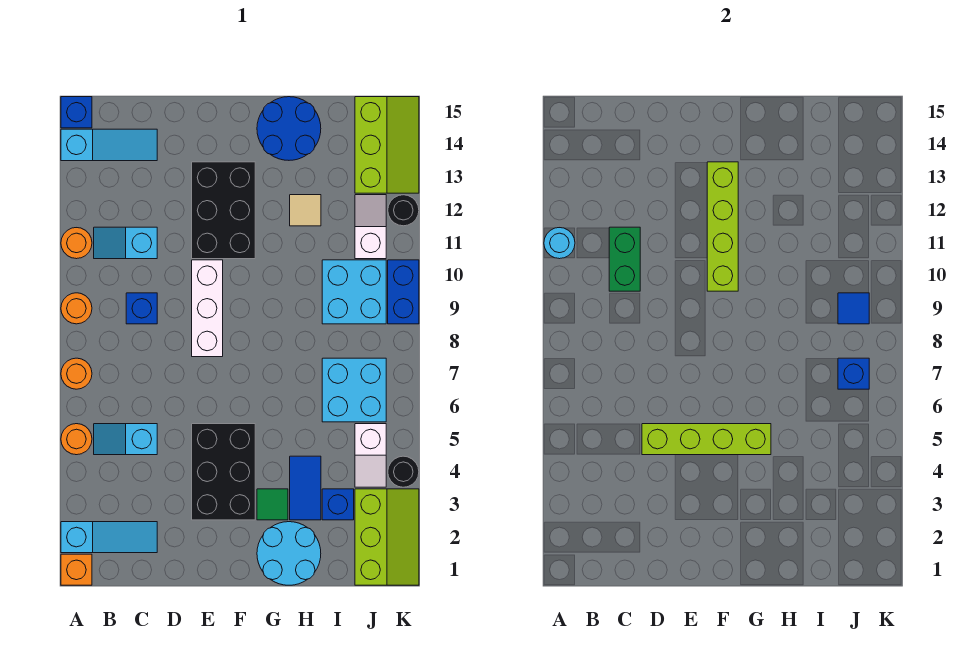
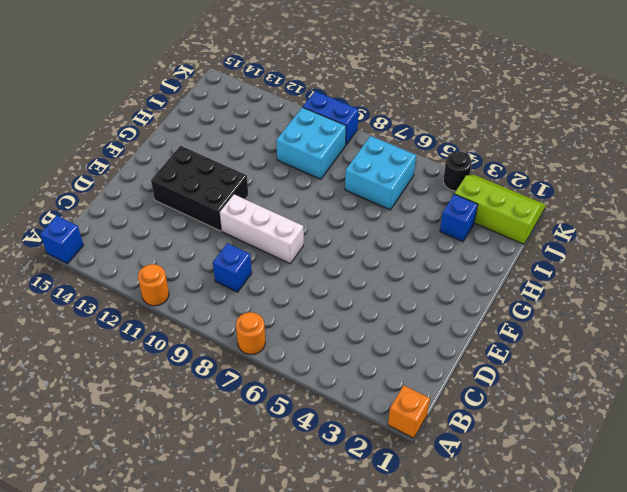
none -> cyan 1x3 slope [61,522,157,553]
none -> orange 1x1 round brick [61,424,92,455]
none -> orange 1x1 round brick [61,293,92,324]
none -> cyan 1x3 slope [61,129,157,161]

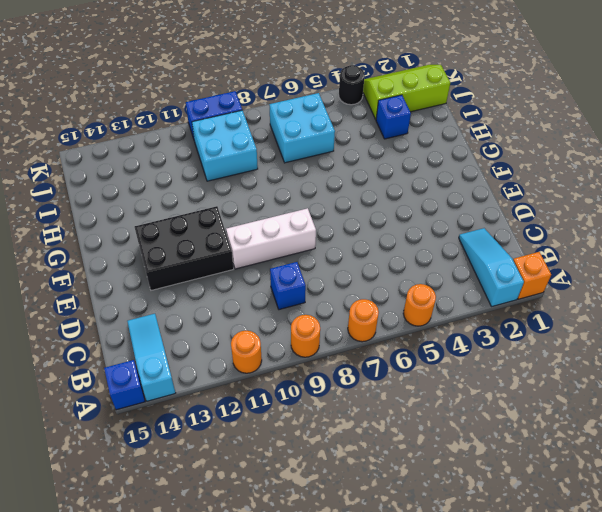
none -> cyan 1x2 slope [94,424,157,455]
none -> cyan 1x2 slope [94,227,157,259]
none -> black 2x3 brick [192,424,255,520]
none -> cyan 2x2 round brick [257,522,321,585]

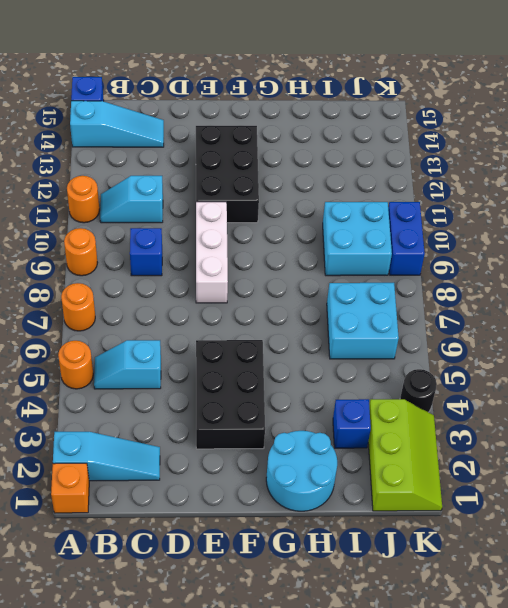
none -> green 1x1 tile [257,489,288,520]
none -> blue 2x2 round brick [257,97,321,160]
none -> blue 1x2 tile [290,456,321,520]
none -> tan 1x1 tile [290,195,321,226]

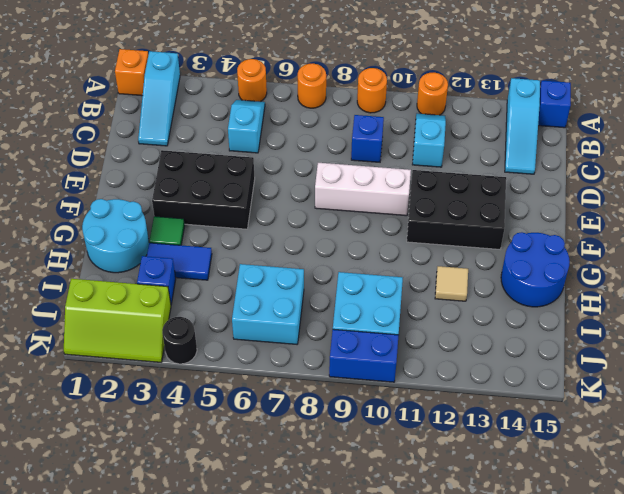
none -> white 1x2 slope [355,424,386,487]
none -> white 1x2 slope [355,195,386,259]
none -> lime 2x3 slope [355,97,419,193]
none -> black 1x1 round brick [388,195,419,226]

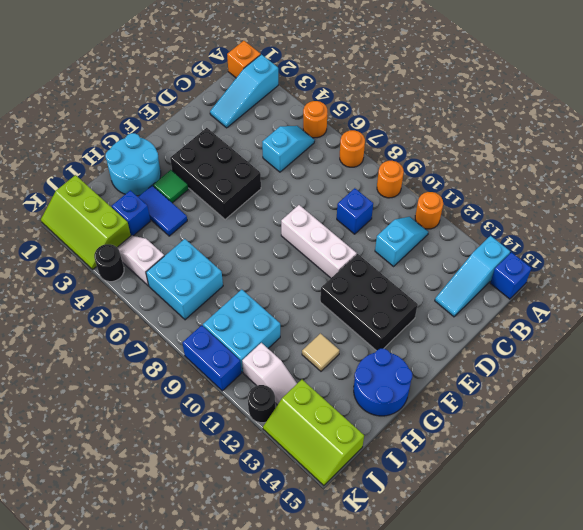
none -> cyan 1x1 round brick [544,228,575,259]
none -> green 1x2 brick [609,227,640,291]
none -> lime 1x4 brick [642,424,771,455]
none -> lime 1x4 brick [707,162,738,291]

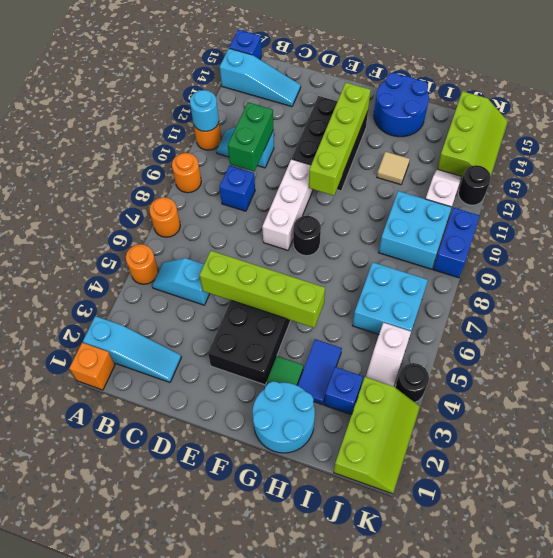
black 1x1 round brick [293,216,321,256] -> none
none -> blue 1x1 brick [838,358,869,389]
none -> blue 1x1 tile [838,293,869,324]

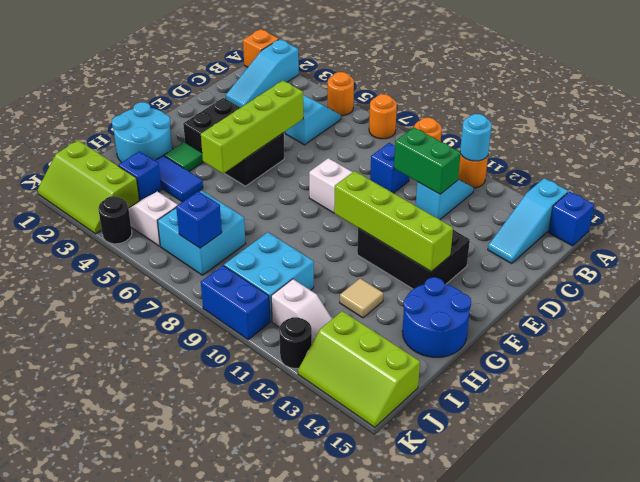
none -> blue 1x1 tile [838,293,869,324]

